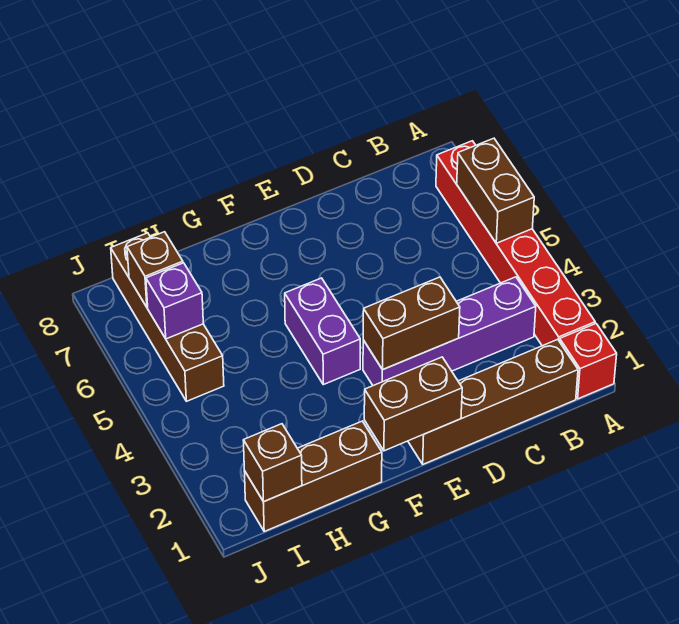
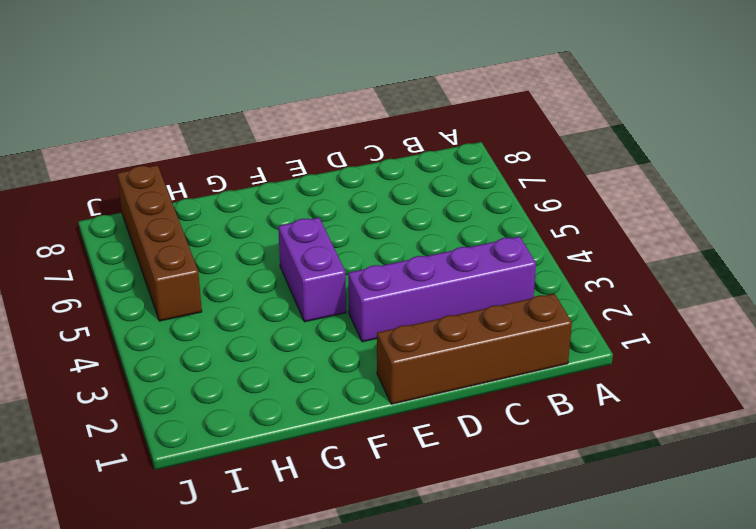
none -> red 1x1 brick [560,324,617,399]
none -> red 1x6 brick [436,141,595,346]
none -> brown 1x3 brick [244,421,382,531]

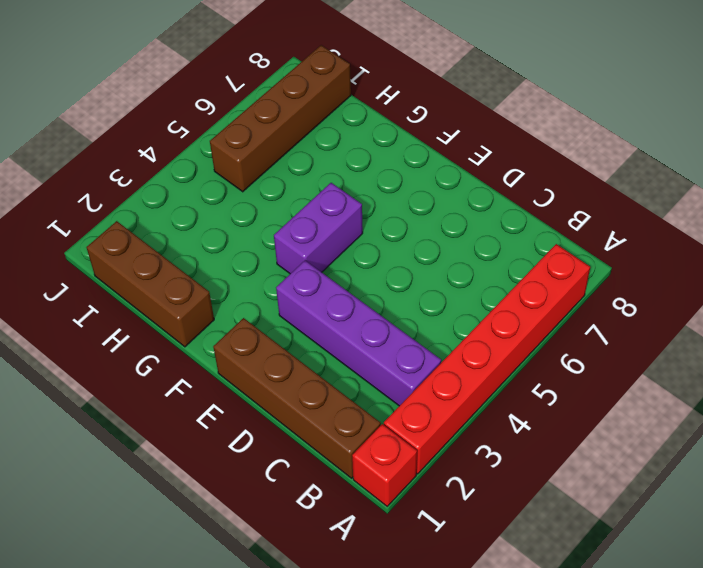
none -> brown 1x2 brick [457,138,534,243]
none -> brown 1x2 brick [363,277,460,370]
none -> brown 1x2 brick [364,357,462,451]

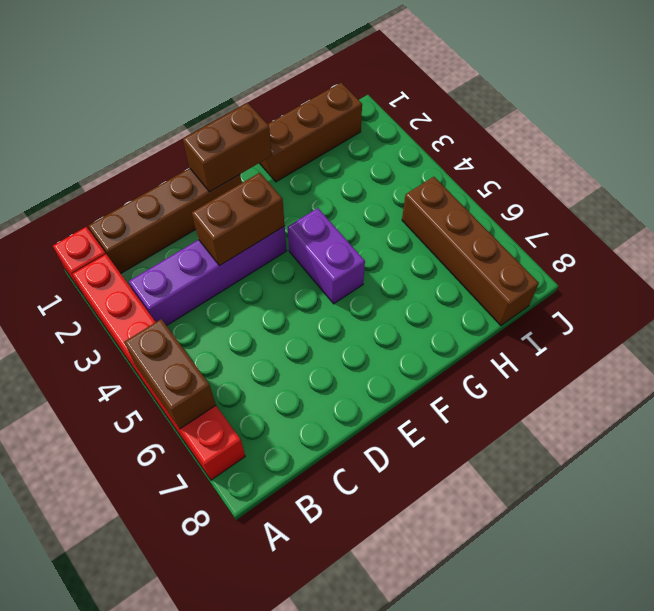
none -> brown 1x1 brick [243,424,302,502]
none -> purple 1x1 brick [146,263,203,339]
none -> brown 1x1 brick [127,232,183,307]

